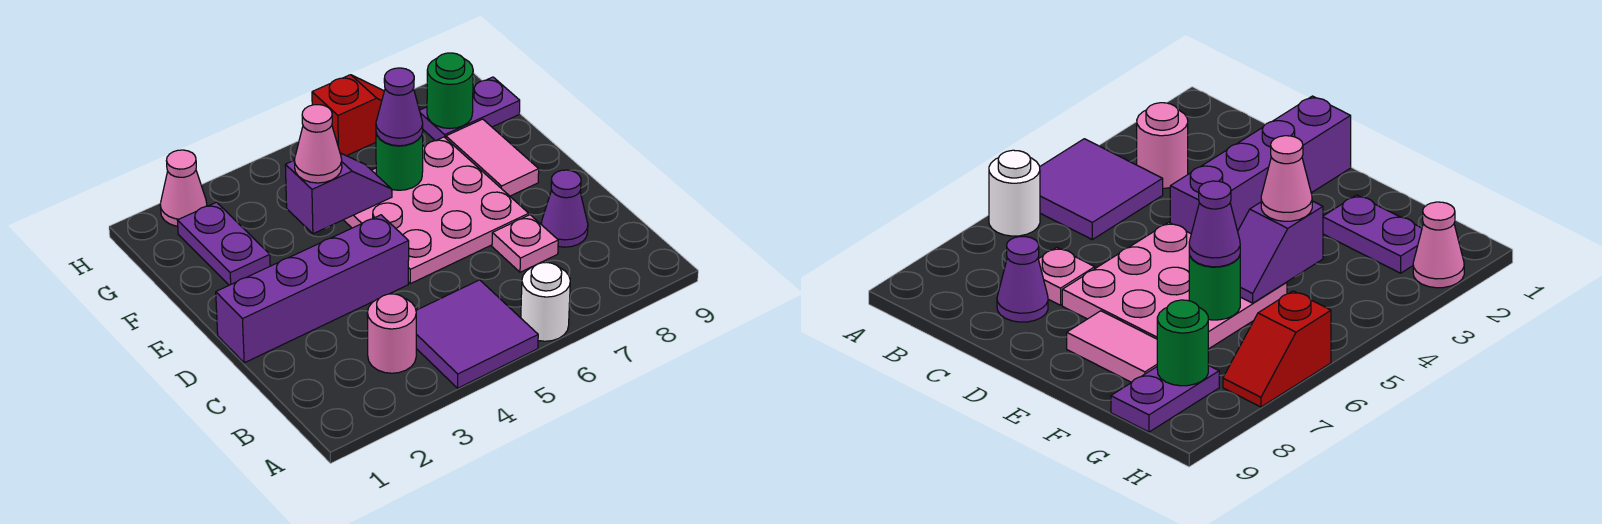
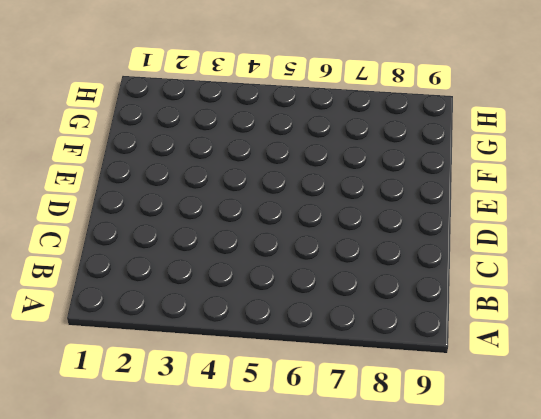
none -> purple 2x2 tile [416,280,538,388]
none -> white 1x1 round brick [521,263,570,341]
none -> pink 1x1 round brick [367,294,416,373]

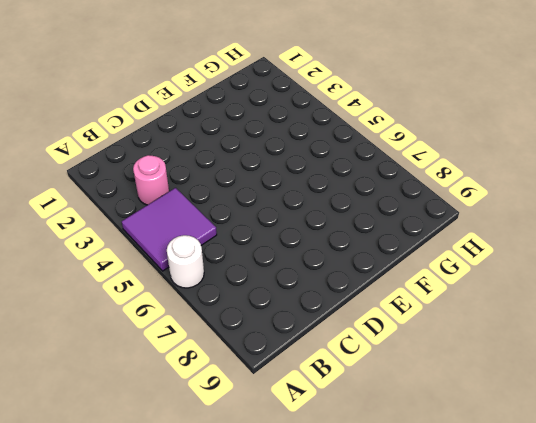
none -> pink 1x1 plate [492,215,558,272]
none -> purple 1x1 cone [541,170,588,247]
none -> purple 1x4 brick [216,215,409,363]

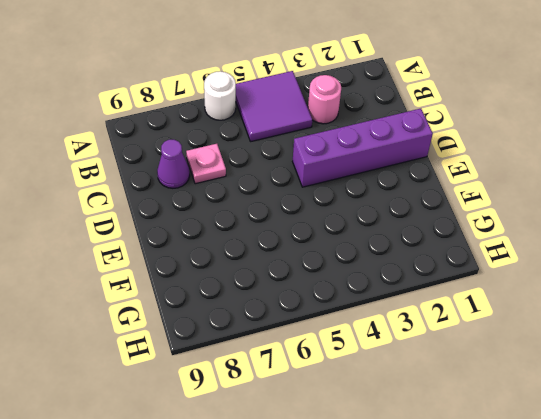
none -> pink 3x3 plate [344,137,529,284]
none -> pink 1x2 tile [446,119,539,196]
none -> purple 1x2 plate [177,202,270,285]

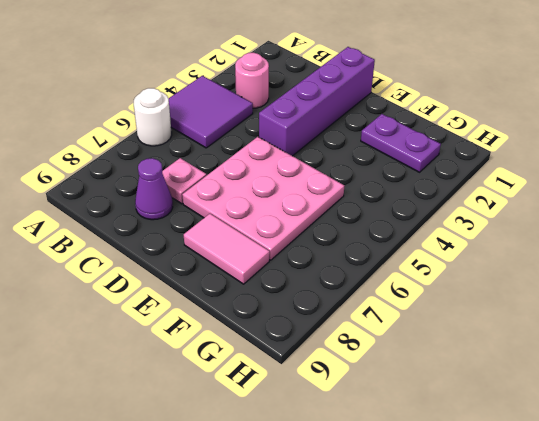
none -> purple 1x2 plate [419,77,520,141]
none -> pink 1x1 cone [160,150,207,226]
none -> red 1x2 slope [312,75,384,156]

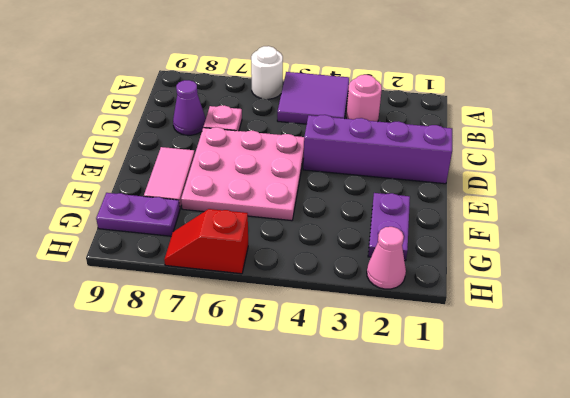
none -> purple 1x2 slope [285,153,392,234]
none -> green 1x1 round brick [376,132,423,190]
none -> green 1x1 round brick [427,53,473,129]

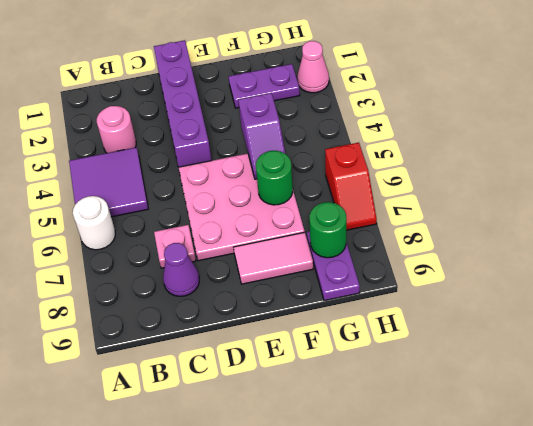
none -> pink 1x1 cone [294,105,342,183]
none -> purple 1x1 cone [376,68,423,146]

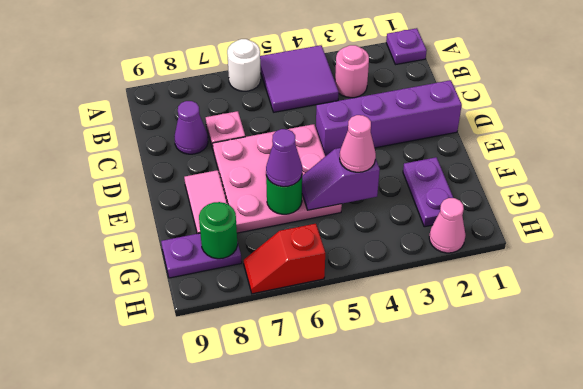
purple 1x1 plate [386,28,427,65] -> none

